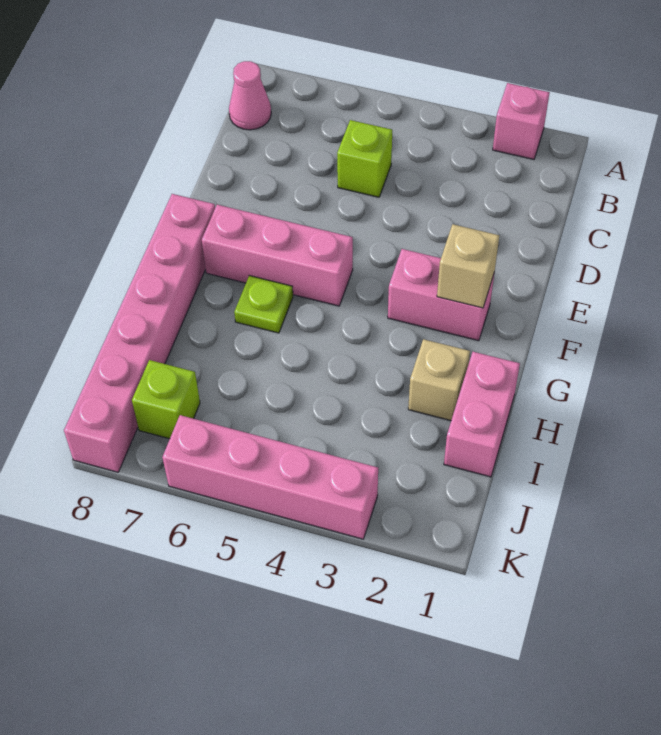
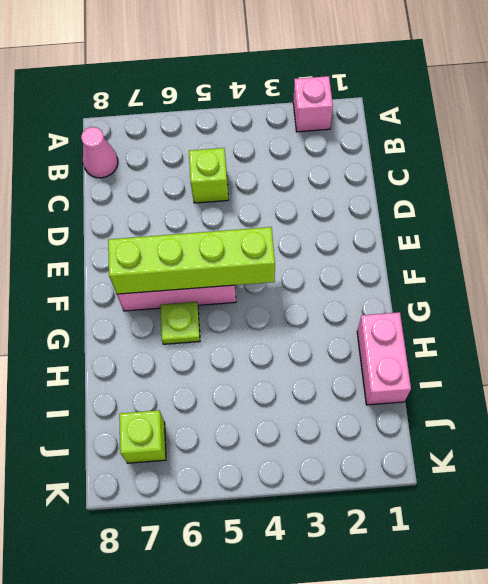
lime 1x4 brick [108,227,275,294] -> none
none -> pink 1x2 brick [388,249,494,341]
none -> pink 1x6 brick [64,194,215,472]
none -> tan 1x1 brick [408,339,470,421]

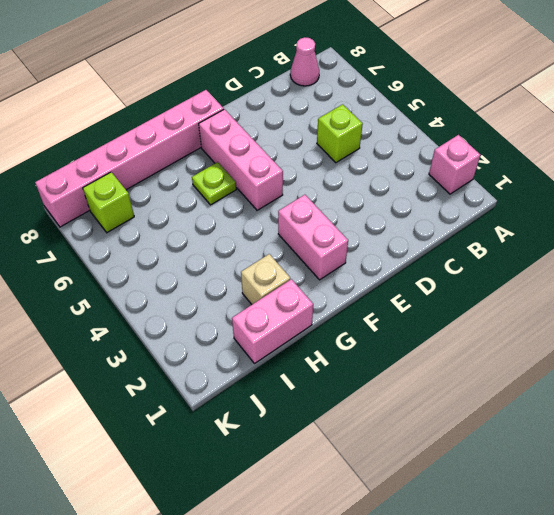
none -> pink 1x4 brick [162,415,378,539]
none -> tan 1x1 brick [437,224,499,308]

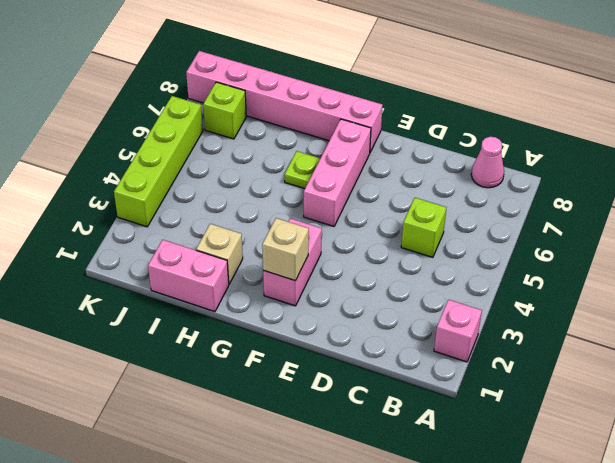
lime 1x4 brick [114,96,203,227] -> pink 1x4 brick [162,415,378,539]

